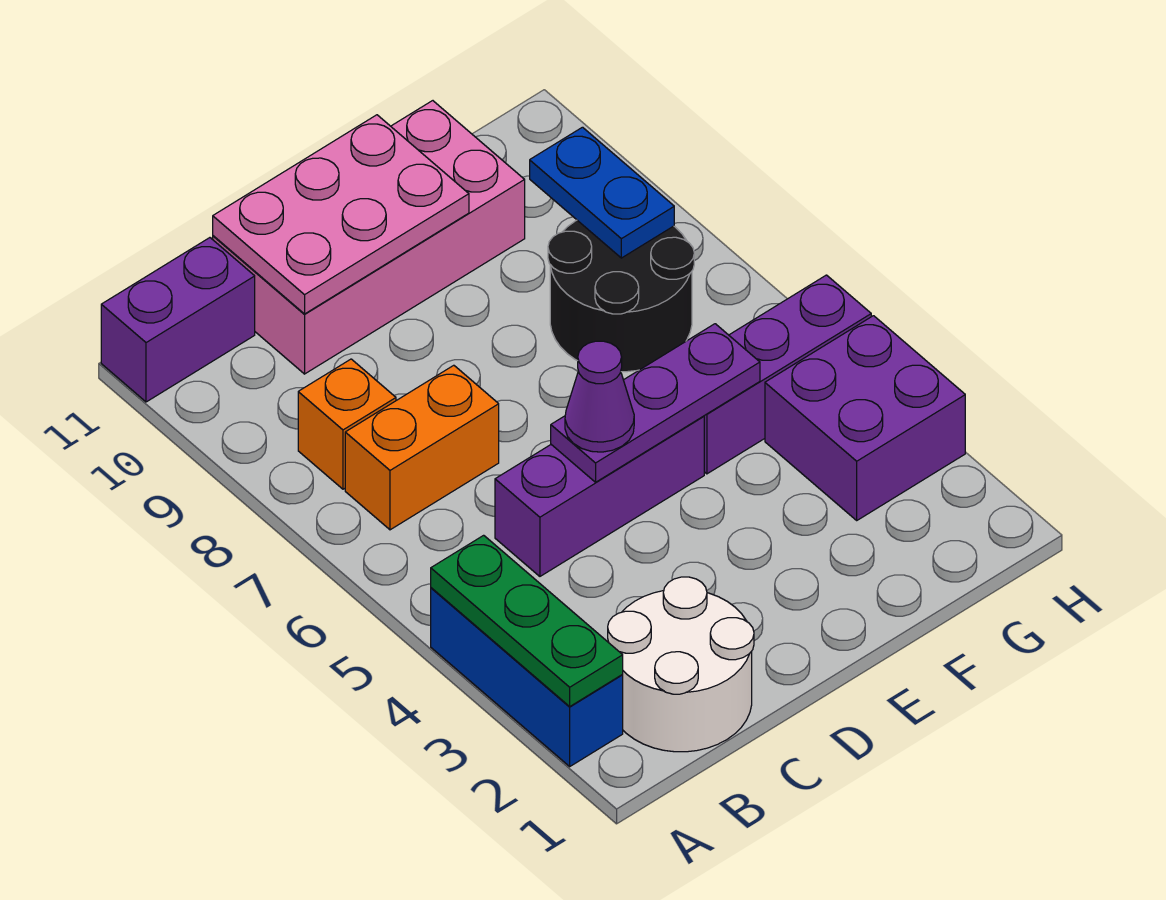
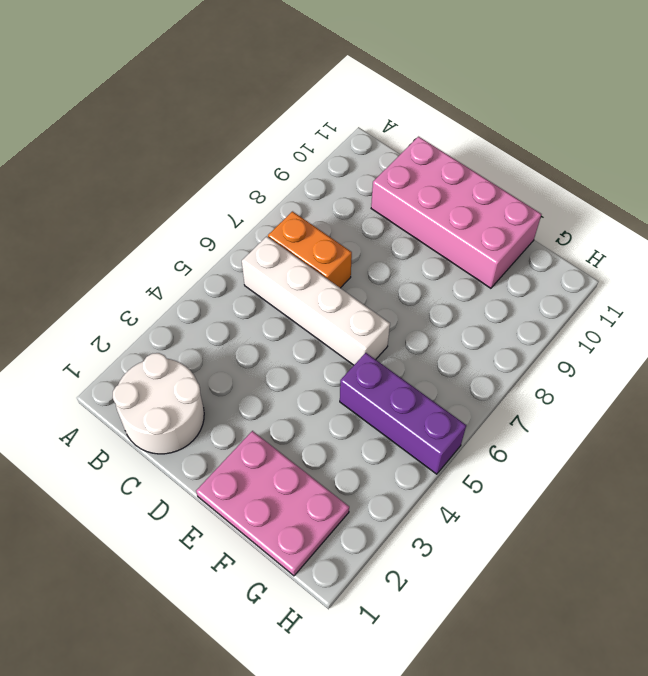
white 1x4 brick [242,236,390,365] -> none
pink 2x3 plate [196,431,349,576] -> pink 2x3 plate moved to [213,115,469,314]
none -> blue 1x3 brick [431,588,623,766]
none -> purple 1x2 brick [101,238,255,402]
none -> orange 1x1 brick [298,359,396,489]

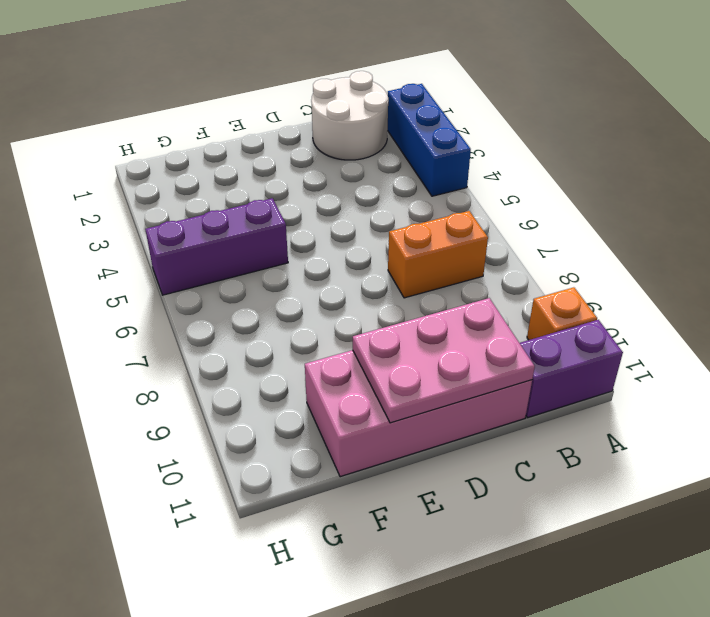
orange 1x1 brick [527,287,597,340] -> orange 1x1 brick moved to [298,359,396,489]
none -> purple 1x3 brick [495,416,704,576]
none -> black 2x2 round brick [548,220,694,372]
none -> purple 2x2 brick [765,316,965,520]

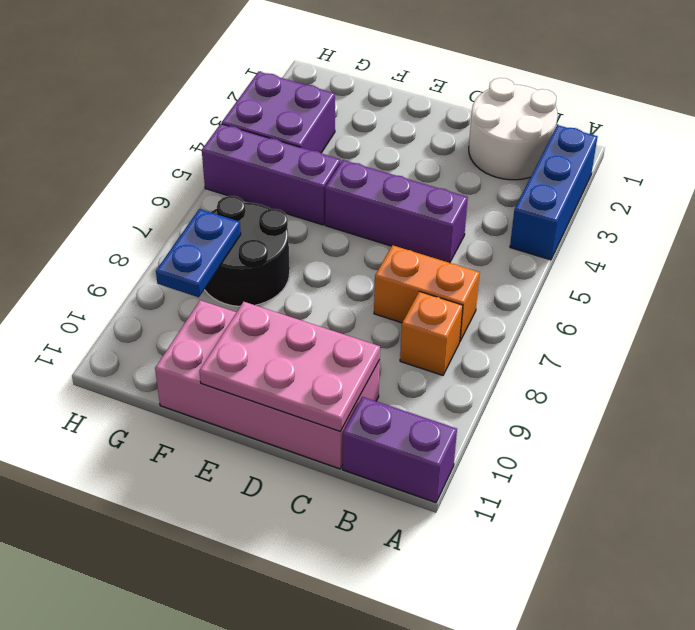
none -> green 1x3 plate [431,535,623,706]
none -> purple 1x3 plate [551,324,760,482]
none -> purple 1x1 cone [565,341,634,452]

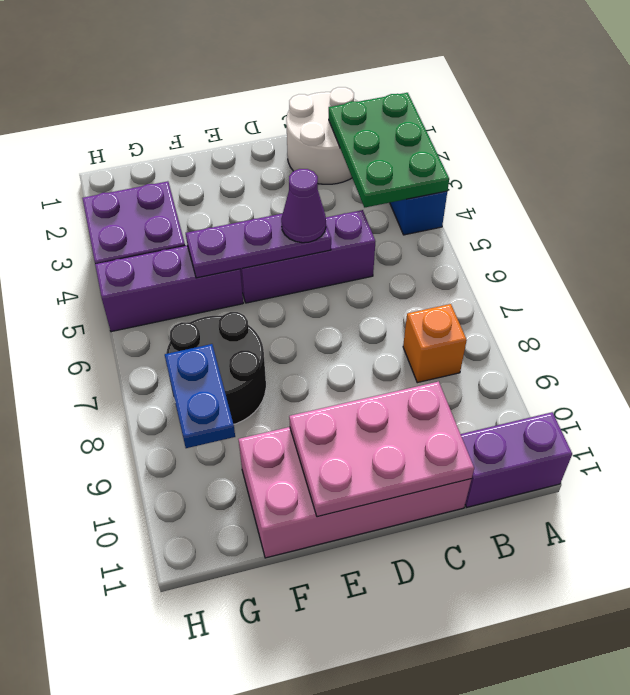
green 2x3 plate [329,93,449,208] -> green 1x3 plate [431,535,623,706]
none -> orange 1x2 brick [345,365,499,530]

